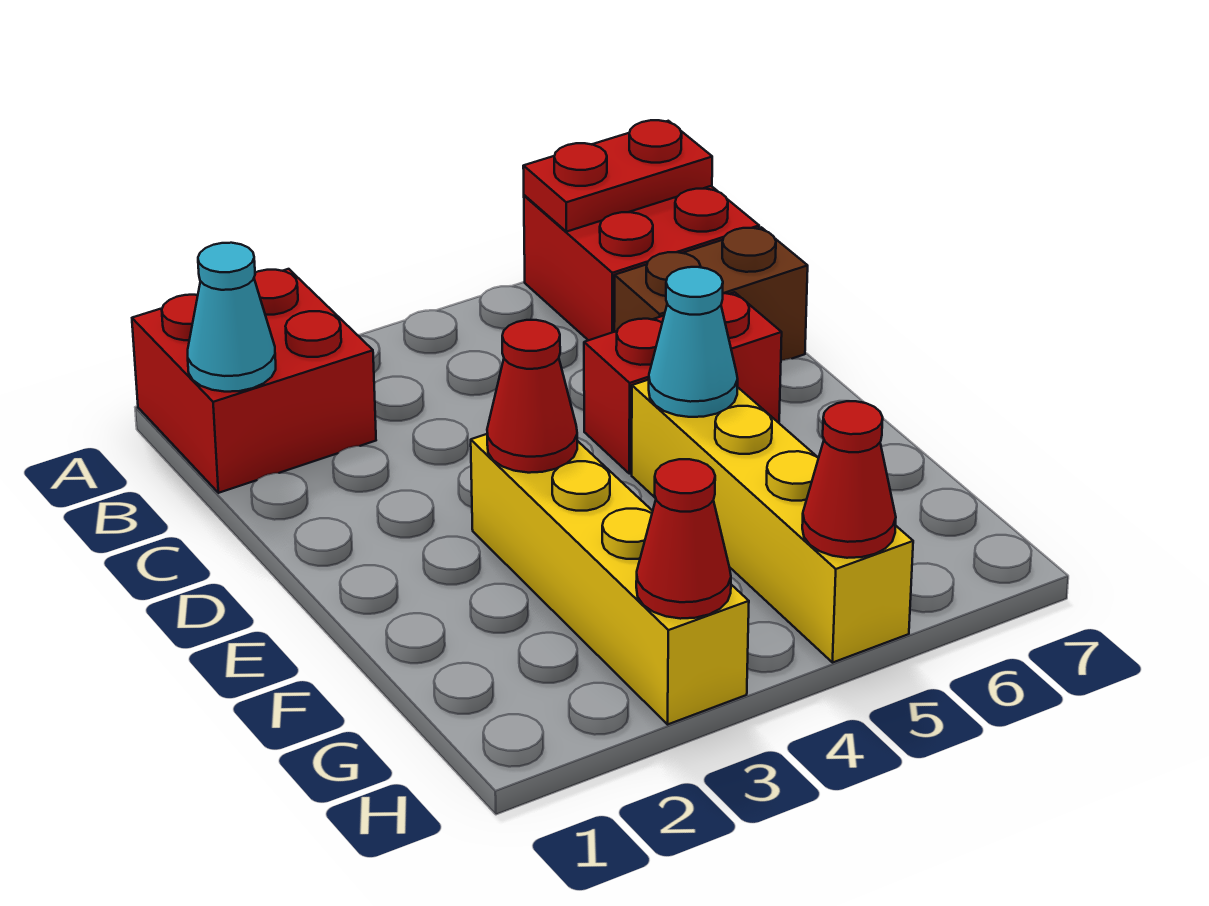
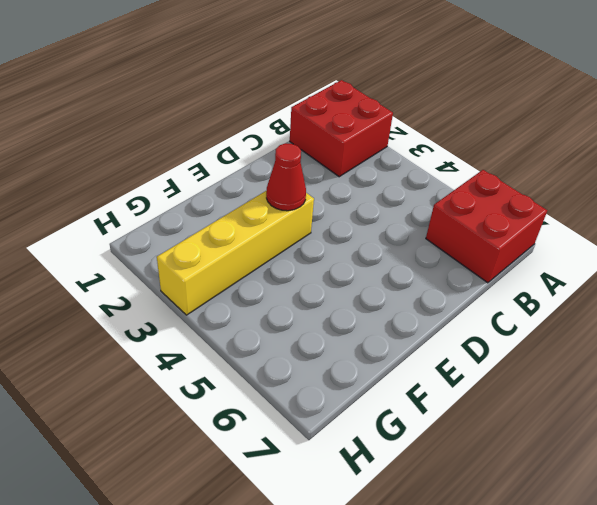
none -> brown 1x2 brick [614,227,808,361]
none -> red 1x2 brick [584,292,782,474]
none -> yellow 1x4 brick [632,380,913,663]

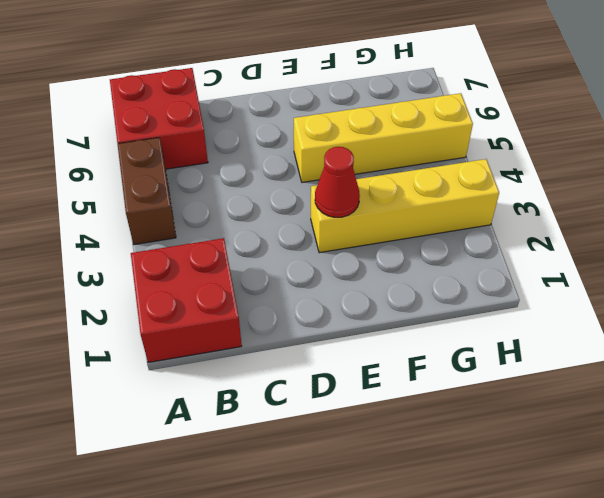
brown 1x2 brick [118,138,176,245] -> brown 1x2 brick moved to [614,227,808,361]
none -> red 1x2 brick [584,292,782,474]
none -> red 1x2 plate [523,120,712,232]
none -> cyan 1x1 cone [188,243,276,392]

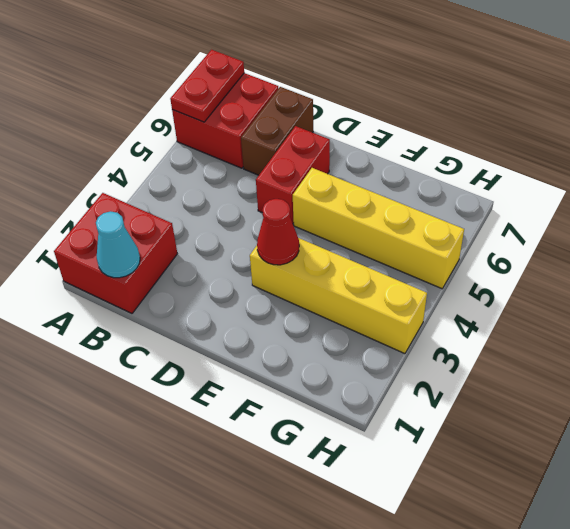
none -> cyan 1x1 cone [649,267,738,417]
none -> red 1x1 cone [636,459,731,619]
none -> red 1x1 cone [802,401,896,558]

